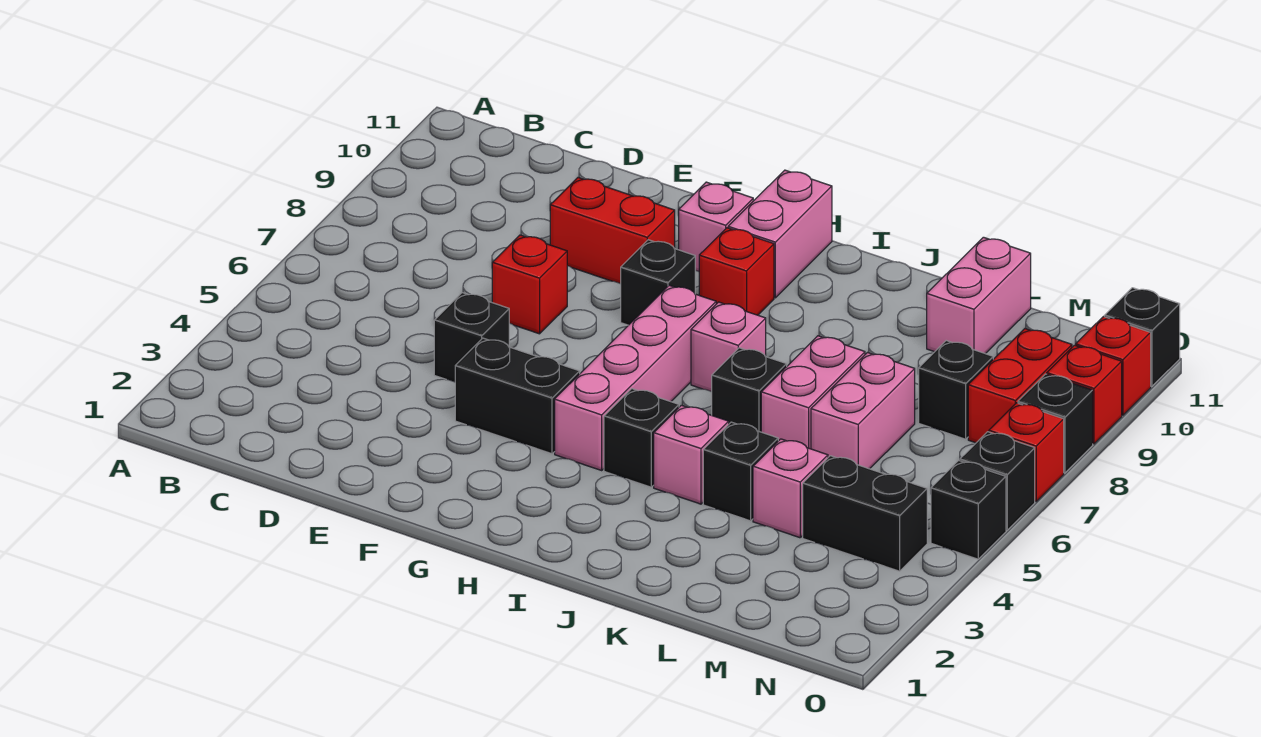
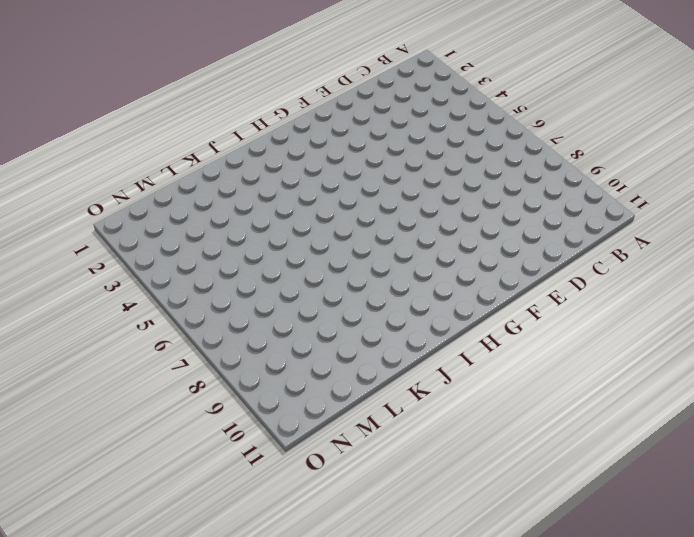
none -> black 1x1 brick [434,293,509,382]
none -> red 1x1 brick [492,235,567,334]
none -> red 1x2 brick [550,178,675,284]

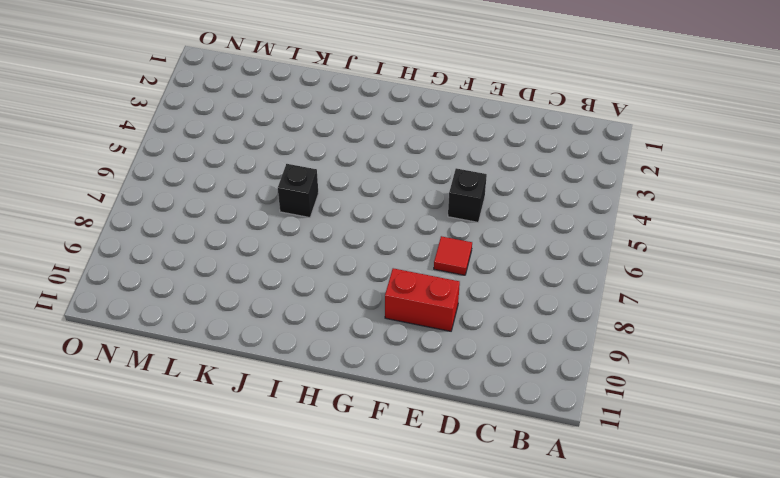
red 1x1 tile [434,236,472,275] -> red 1x1 brick [492,235,567,334]
none -> black 1x2 brick [455,338,580,454]
none -> black 1x1 brick [621,240,695,325]
none -> pink 1x1 brick [678,182,753,271]

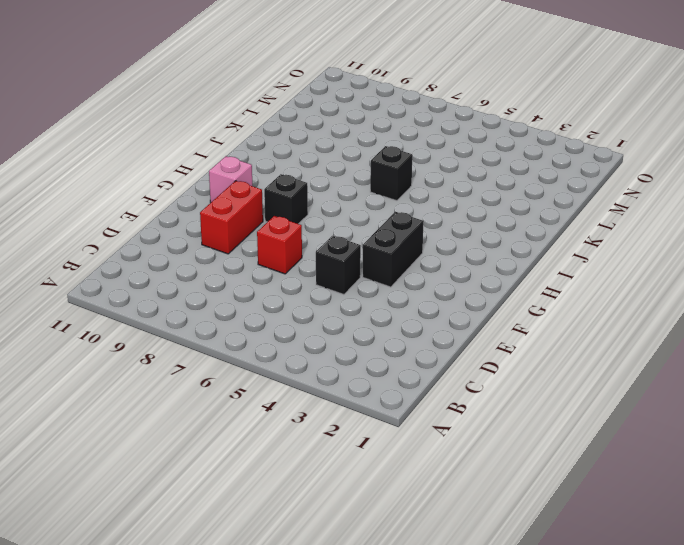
none -> pink 1x4 brick [555,285,716,470]
none -> red 1x1 brick [699,228,774,315]
none -> pink 1x2 brick [728,170,832,298]

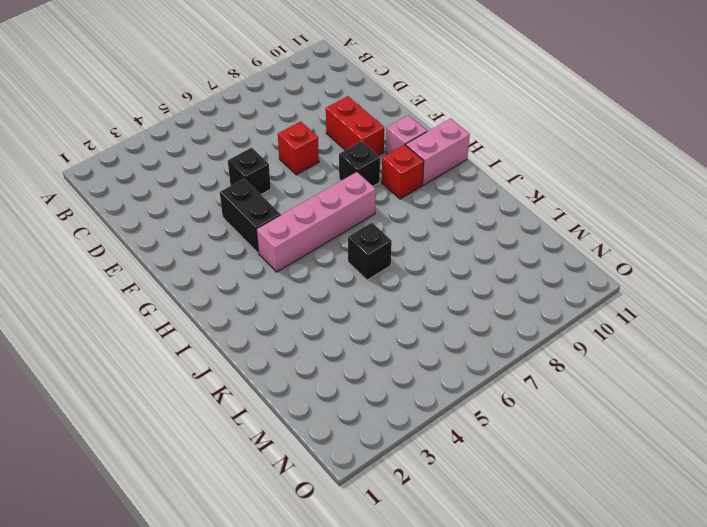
none -> black 1x1 brick [604,389,679,487]
none -> pink 1x1 brick [691,302,766,392]
none -> pink 1x1 brick [654,405,729,504]

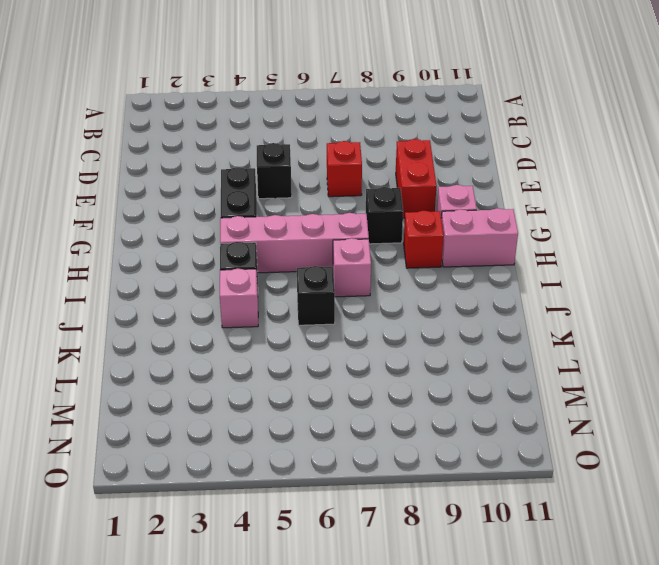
none -> black 1x1 brick [703,422,778,521]
none -> pink 1x2 brick [761,336,865,449]
none -> pink 1x1 brick [753,439,828,538]

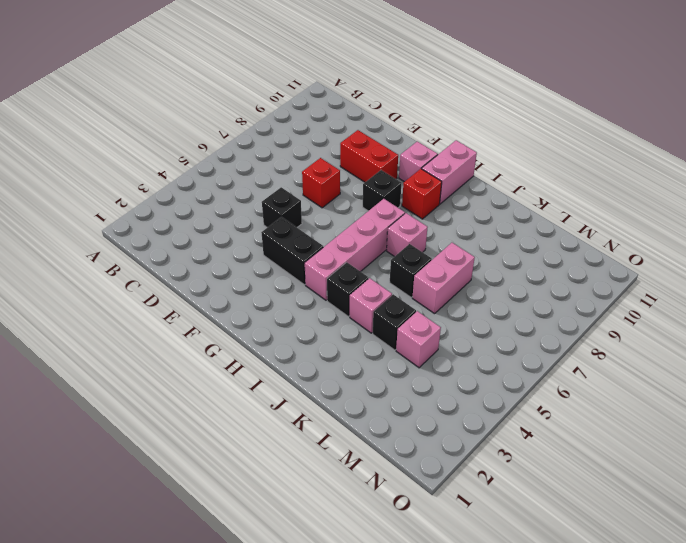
none -> pink 1x2 brick [811,353,915,469]
none -> pink 1x2 brick [927,237,1031,354]
none -> black 1x2 brick [803,456,927,571]

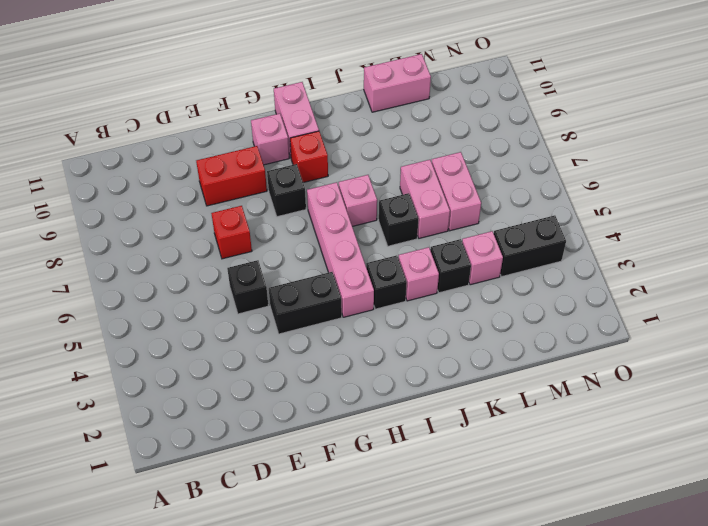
pink 1x2 brick [364,54,431,112] -> pink 1x2 brick turned to [927,237,1031,354]
none -> black 1x1 brick [919,341,993,439]
none -> red 1x2 brick [968,329,1072,443]
none -> black 1x1 brick [931,460,1006,559]

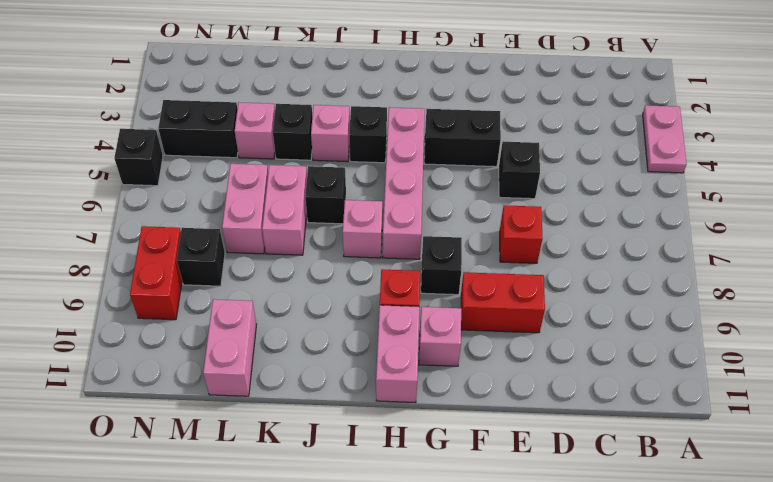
pink 1x2 plate [643,105,686,173] -> none
none -> black 1x1 brick [960,432,1035,530]
none -> red 1x1 brick [989,403,1064,502]
none -> black 1x1 brick [1018,374,1093,473]

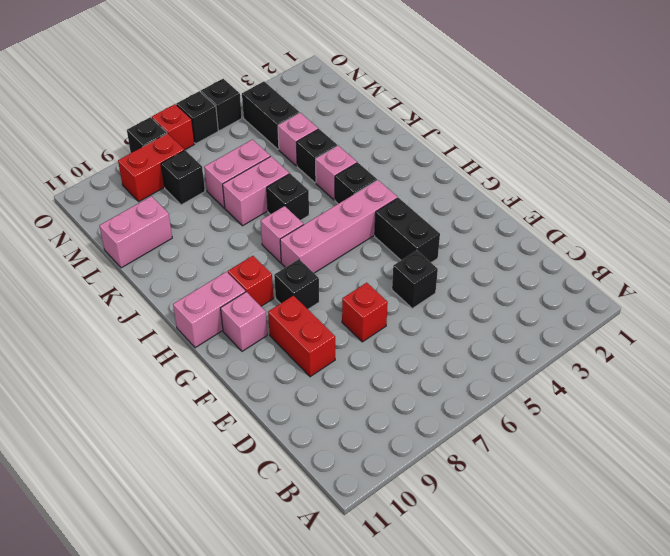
none -> red 1x1 brick [1047,345,1122,444]
none -> red 1x1 brick [1076,317,1151,415]
none -> black 1x1 brick [1105,288,1180,386]

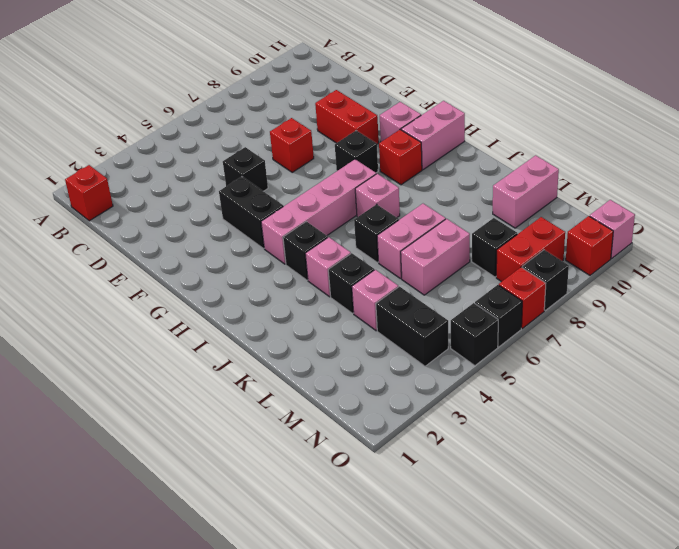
red 1x1 brick [65,165,113,221] -> red 1x1 brick moved to [1047,345,1122,444]
pink 1x1 brick [590,200,635,258] -> black 1x1 brick [1105,288,1180,386]

